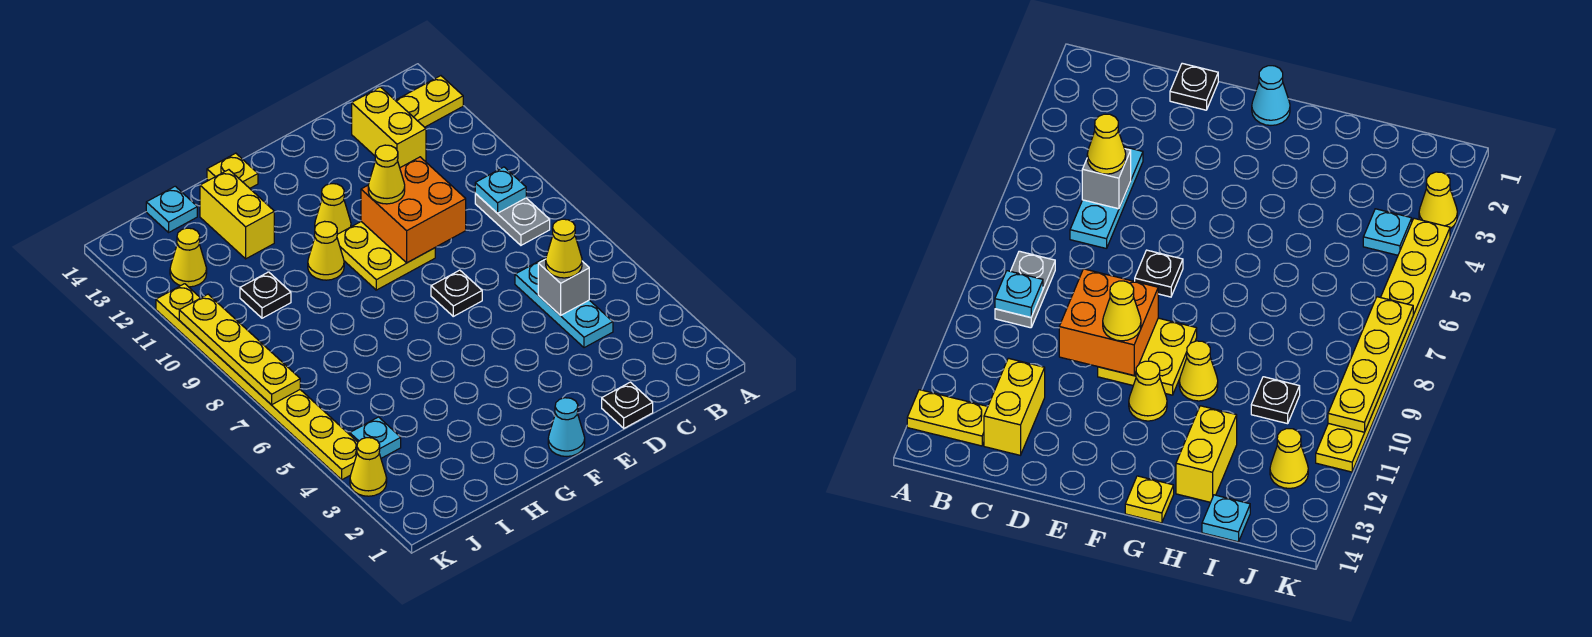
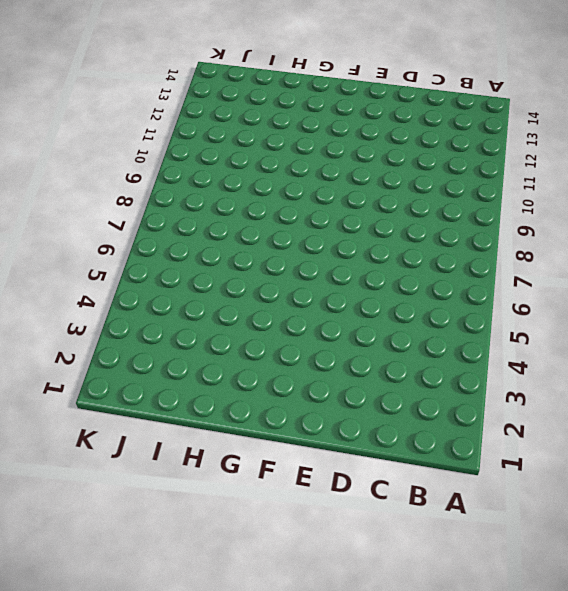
none -> yellow 1x2 plate [395,76,463,127]
none -> grey 1x2 plate [475,194,550,245]
none -> cyan 1x3 plate [515,259,613,348]

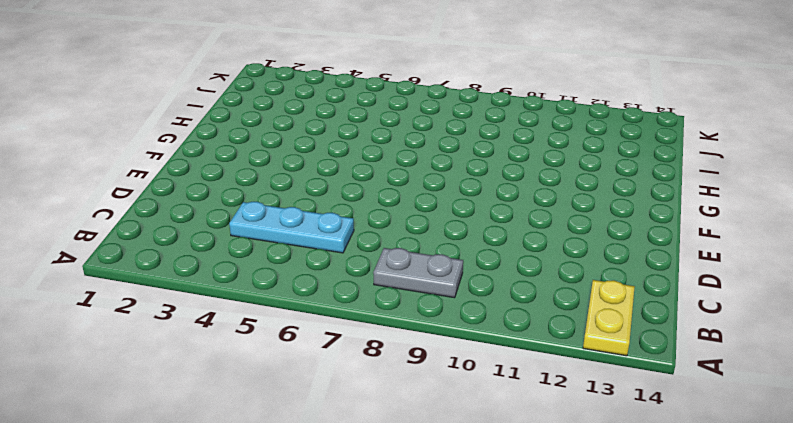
none -> yellow 1x2 brick [352,87,426,168]
none -> black 1x1 plate [602,382,653,428]
none -> black 1x1 plate [431,270,482,316]

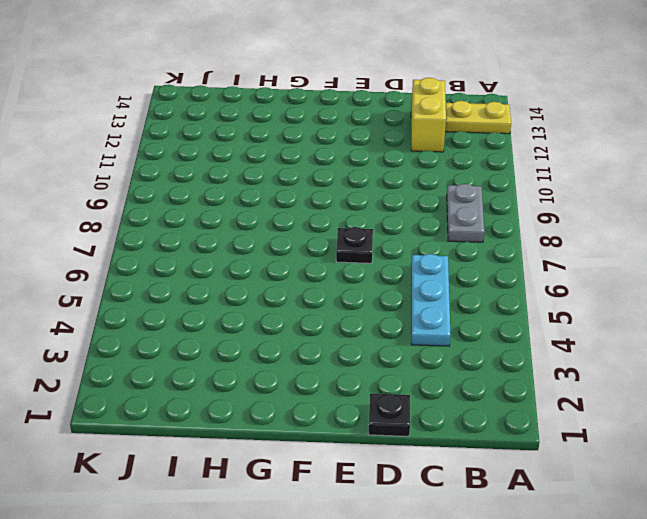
none -> yellow 2x2 plate [337,222,435,290]
none -> cyan 1x1 cone [548,398,585,456]
none -> yellow 1x1 cone [315,184,351,234]

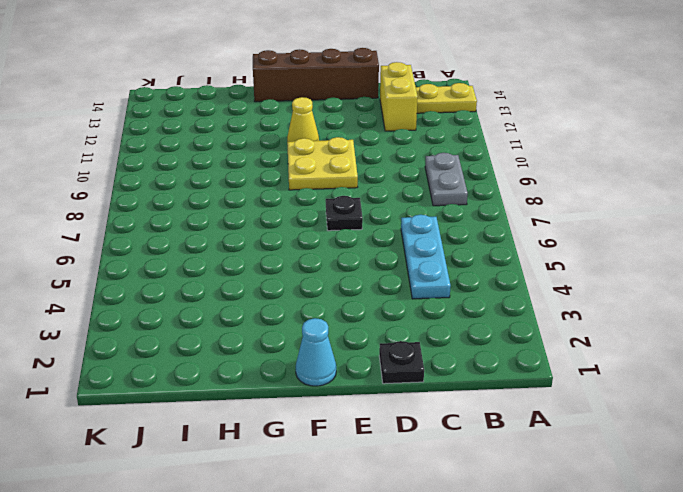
brown 1x4 brick [253,48,379,102] -> yellow 1x1 plate [207,153,258,188]
none -> yellow 1x1 cone [308,221,344,280]
none -> yellow 1x2 brick [200,170,274,259]
none -> black 1x1 plate [240,272,291,318]

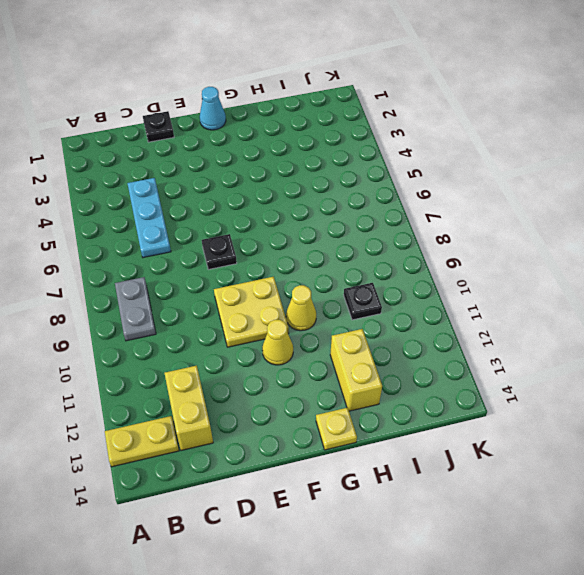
none -> cyan 1x1 plate [146,186,197,232]
none -> cyan 1x1 plate [350,417,401,458]
none -> yellow 1x1 cone [170,228,207,287]

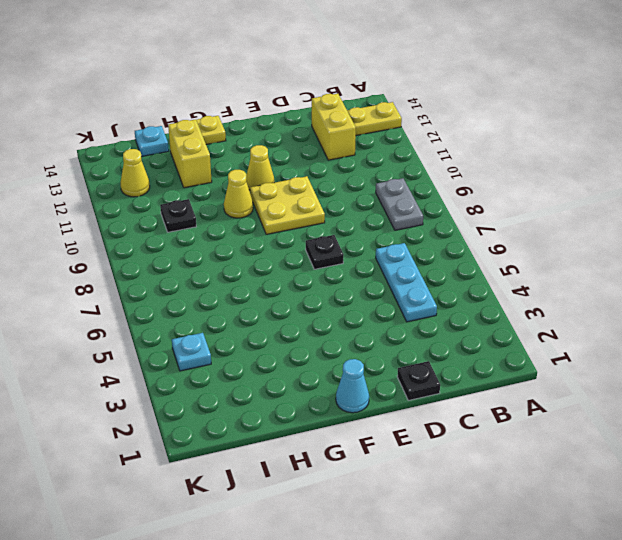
none -> yellow 1x1 cone [350,438,387,496]
none -> yellow 1x8 plate [156,284,358,480]
none -> cyan 1x1 plate [475,167,526,213]

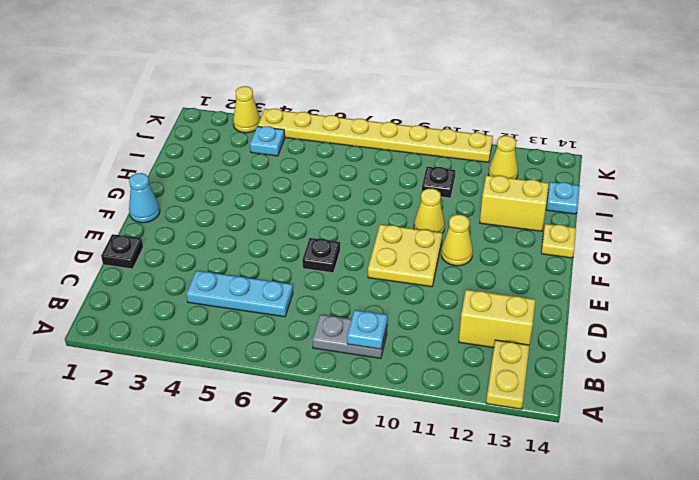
none -> grey 1x1 brick [538,259,589,316]
none -> orange 2x2 brick [361,157,466,263]
none -> yellow 1x4 plate [179,294,300,405]

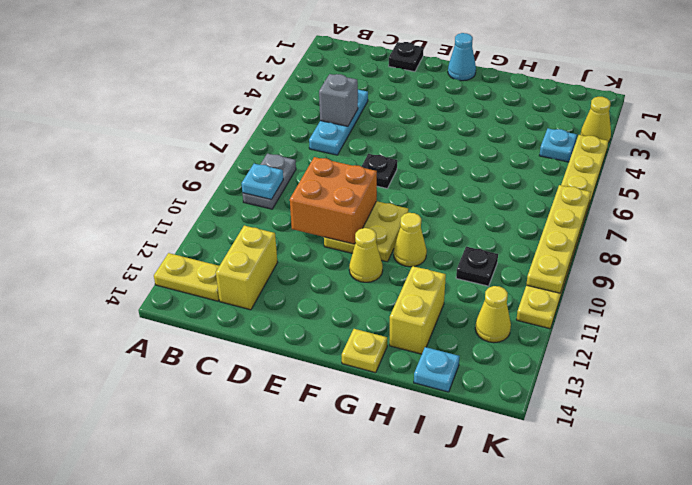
none -> yellow 1x1 cone [546,219,582,278]
none -> yellow 1x1 cone [368,145,405,204]

